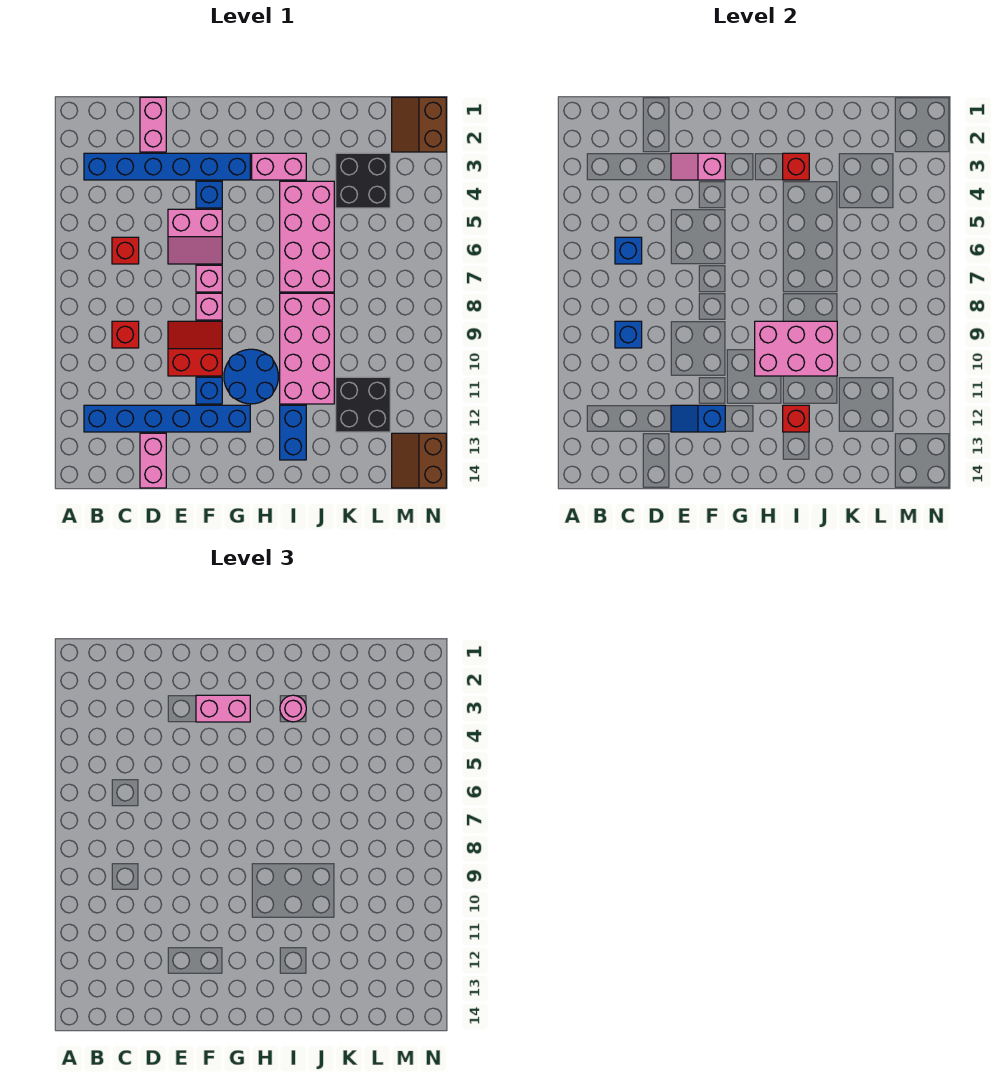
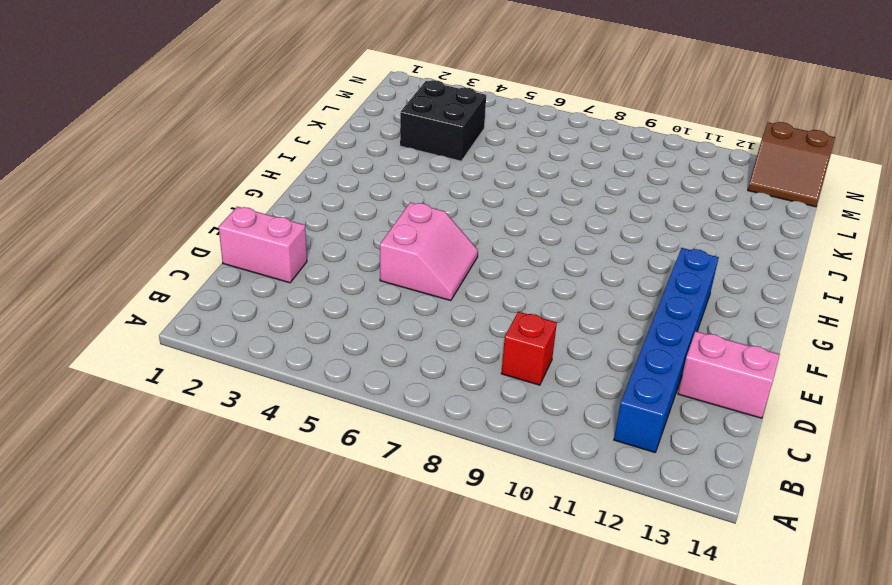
none -> blue 1x6 brick [84,153,250,180]
none -> red 1x1 brick [112,237,139,264]
none -> red 2x2 slope [168,321,222,376]
none -> blue 1x1 brick [196,181,222,208]

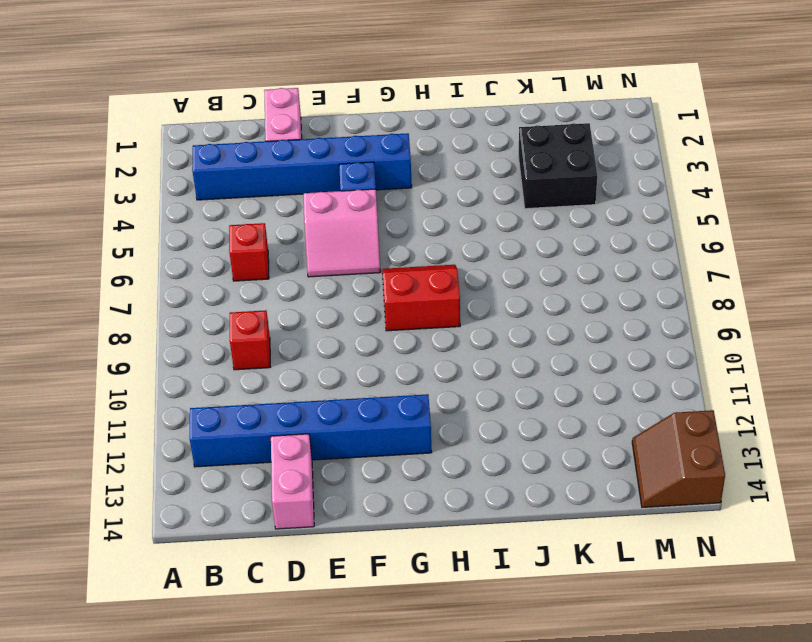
red 2x2 slope [382,265,460,331] -> red 2x2 slope moved to [168,321,222,376]
none -> pink 1x1 brick [196,265,222,292]
none -> pink 1x1 brick [196,293,222,320]
none -> blue 1x1 brick [196,377,222,404]
none -> blue 2x2 round brick [224,349,278,404]

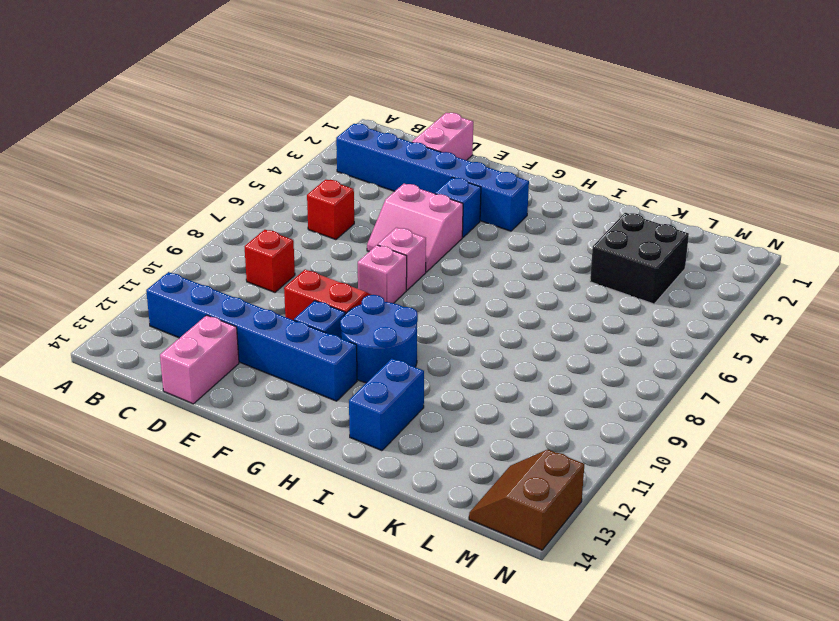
none -> pink 1x2 brick [252,153,306,180]
none -> pink 2x4 brick [280,181,334,292]
none -> pink 2x4 brick [280,293,334,404]
none -> black 2x2 brick [336,377,390,432]

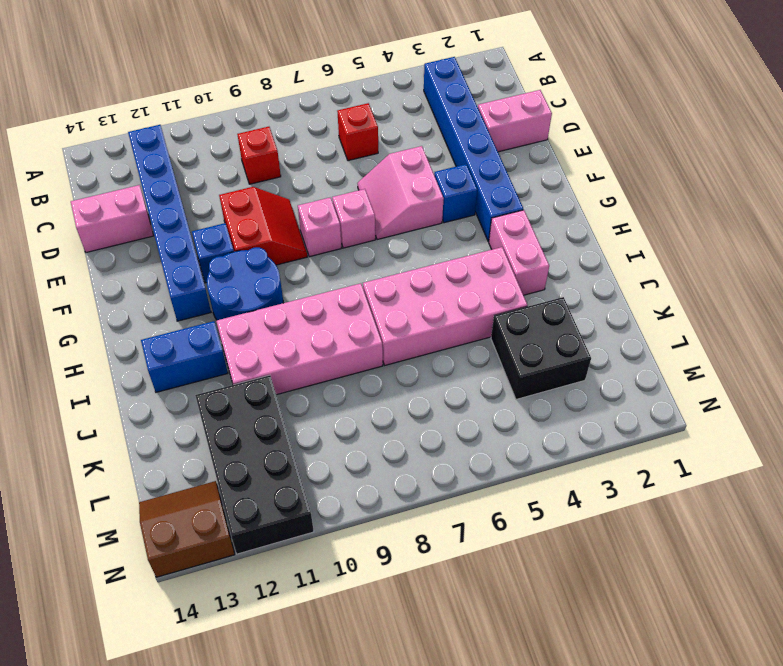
black 2x4 brick [195,375,314,554] -> black 2x2 brick [336,377,390,432]
none -> brown 2x2 slope [392,97,446,152]
none -> blue 1x1 brick [615,237,642,264]
none -> blue 1x1 brick [615,321,642,348]
none -> pink 1x2 slope [671,153,725,180]

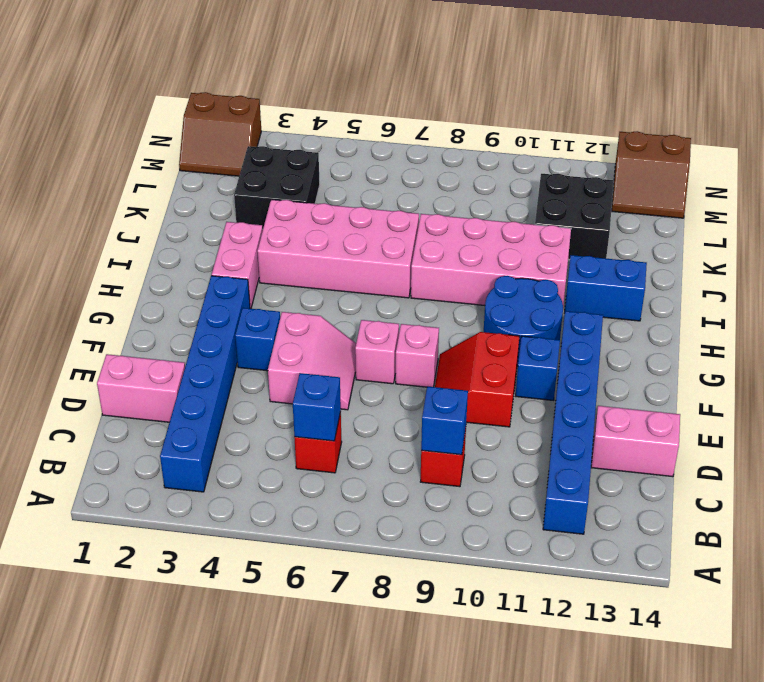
none -> pink 1x2 slope [671,153,725,180]
none -> blue 1x2 slope [671,405,725,432]
none -> pink 2x3 brick [755,321,837,376]
none -> red 1x1 brick [783,153,809,180]

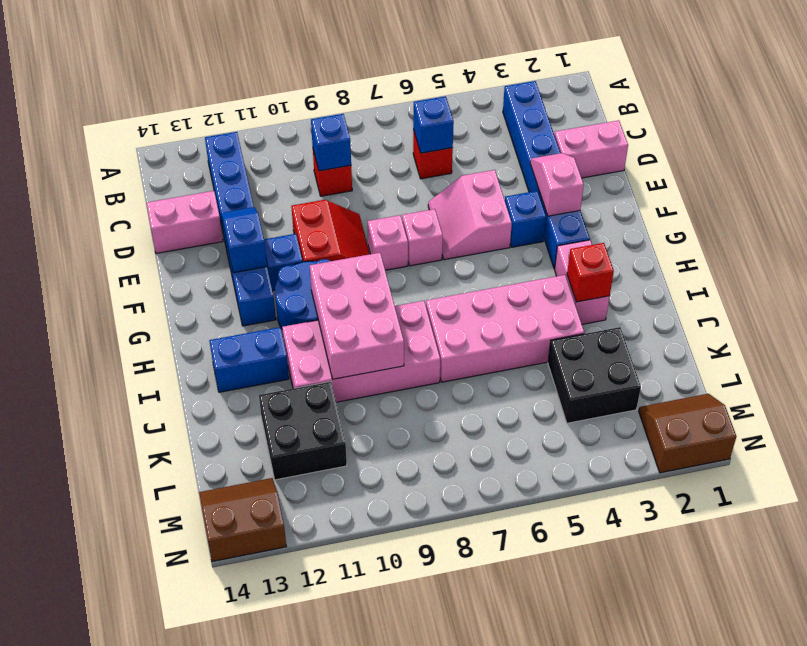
none -> red 1x1 brick [783,405,809,432]
none -> pink 1x2 brick [196,695,250,722]
none -> pink 1x1 round brick [280,695,306,722]

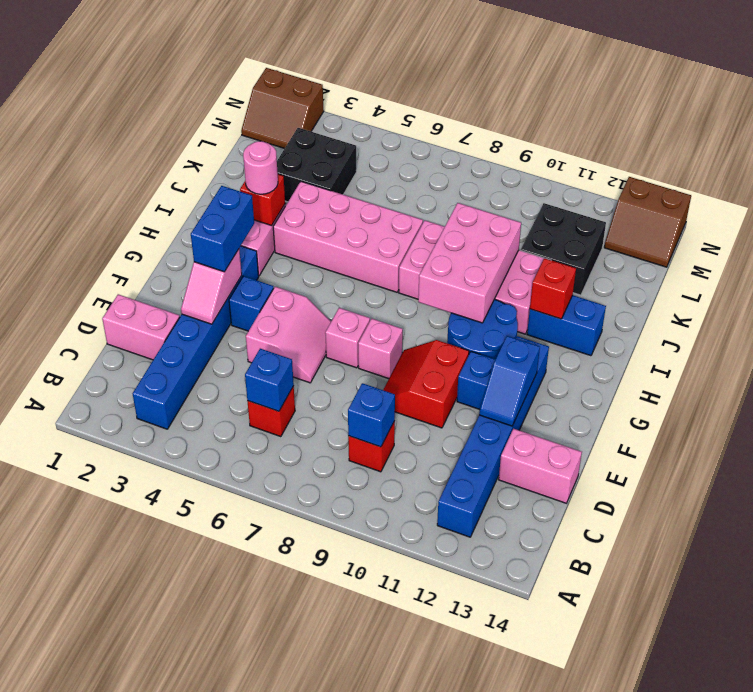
blue 1x2 brick [191,186,254,272] -> pink 1x2 brick [196,695,250,722]

